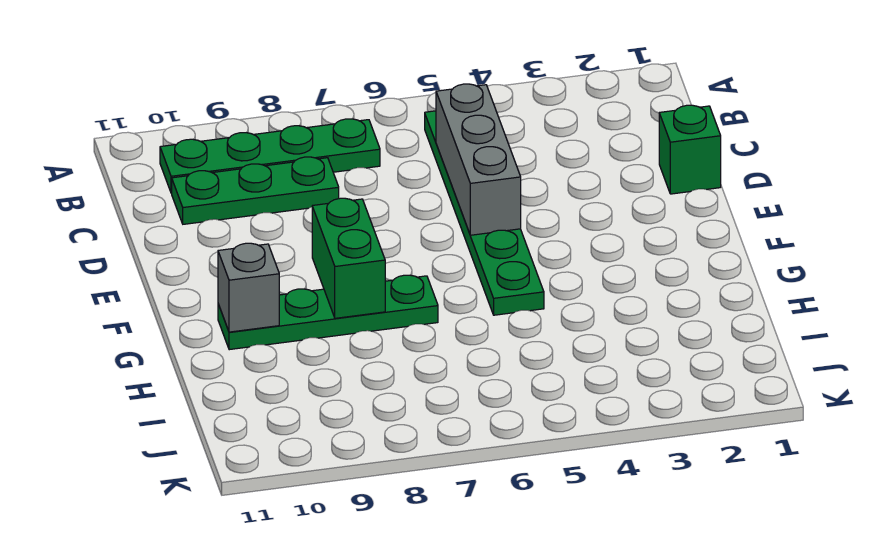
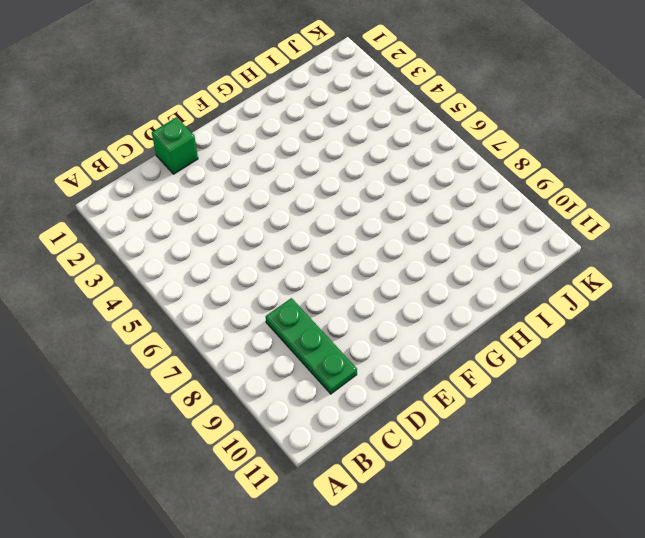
none -> green 1x6 plate [425,111,544,315]
none -> green 1x4 plate [160,119,380,193]

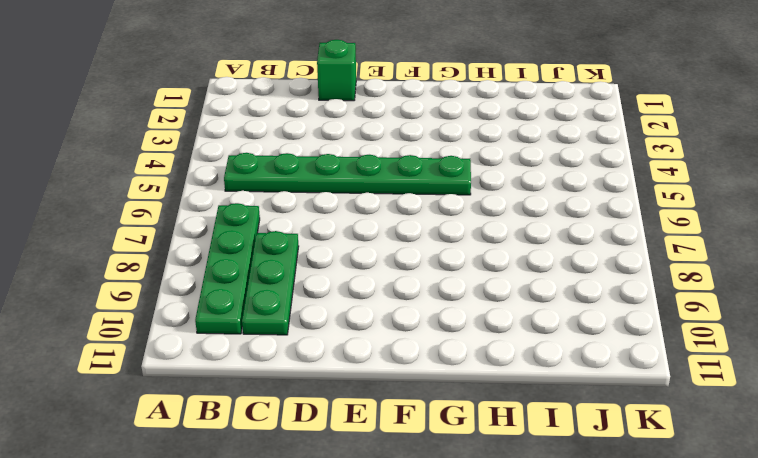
none -> green 1x4 plate [218,275,438,350]
none -> grey 1x3 brick [436,84,521,235]

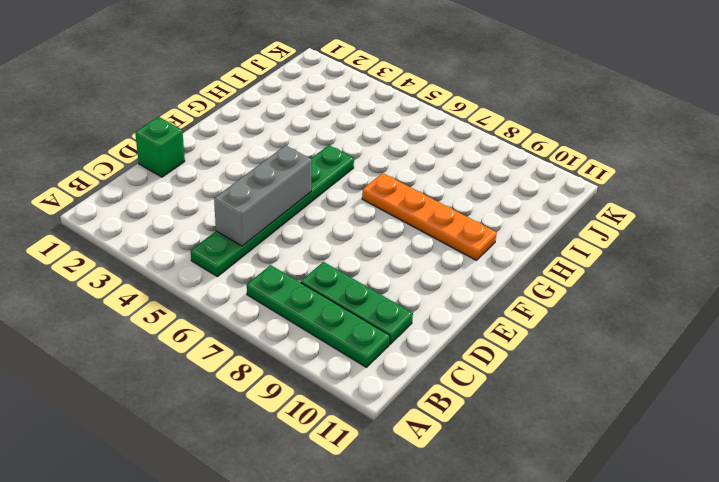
orange 1x4 plate [362,173,497,260] -> green 1x4 plate [218,275,438,350]
none -> green 1x2 brick [312,198,385,318]
none -> grey 1x1 brick [218,243,279,332]

